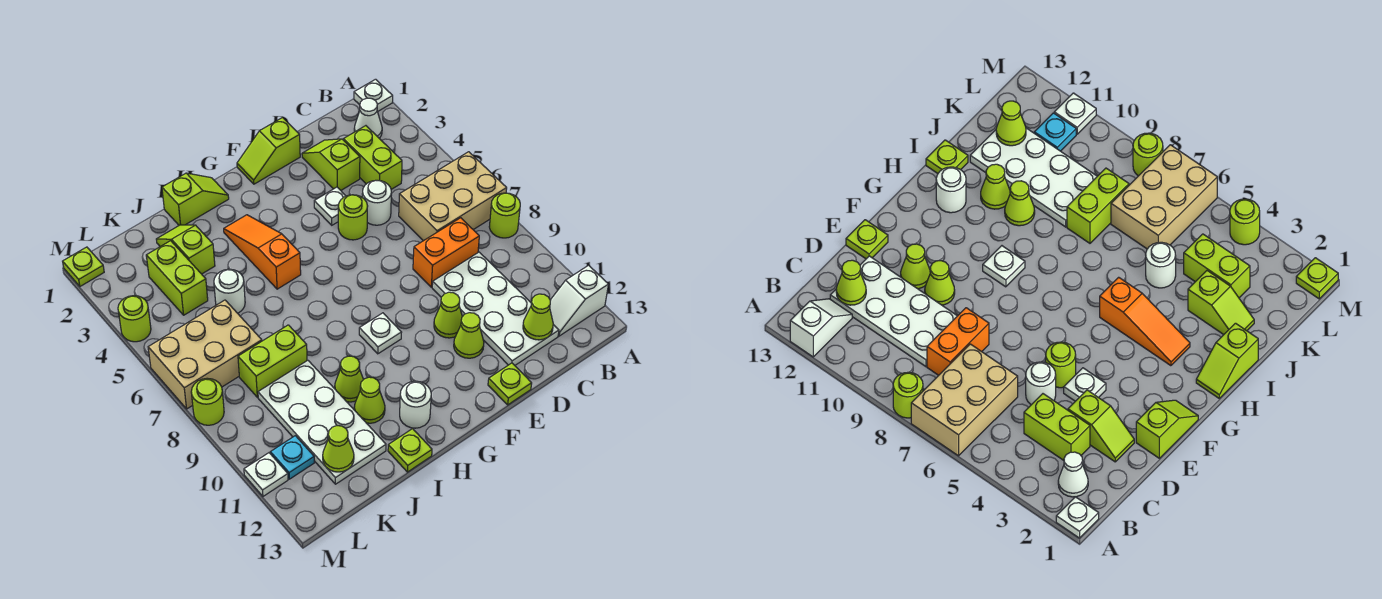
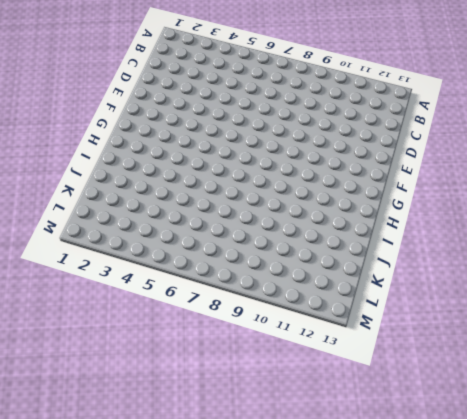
none -> white 1x1 plate [354,79,393,112]
none -> tan 2x3 brick [399,152,507,241]
none -> lime 1x1 round brick [489,193,520,238]
none -> white 1x2 slope [550,265,608,336]

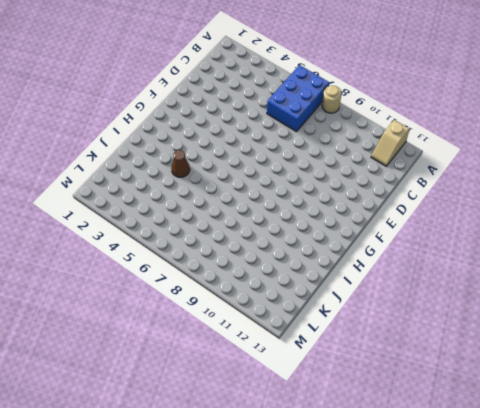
blue 2x3 brick [267,65,329,132] -> tan 2x3 brick [399,152,507,241]
tan 1x1 round brick [322,86,342,113] -> lime 1x1 round brick [489,193,520,238]
tan 1x2 slope [371,120,409,166] -> white 1x2 slope [550,265,608,336]
brown 1x1 cone [171,150,190,177] -> none
none -> white 1x1 plate [354,79,393,112]
none -> white 1x1 cone [354,98,382,138]
none -> lime 1x2 brick [344,126,402,189]
none -> orange 1x2 brick [413,218,479,287]

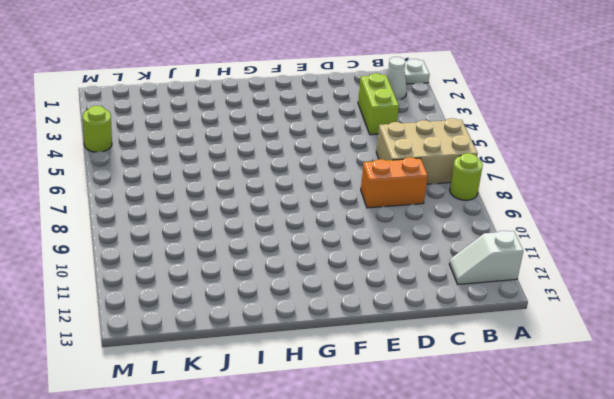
none -> white 2x4 plate [432,252,559,365]
none -> lime 1x2 slope [302,139,360,190]
none -> white 1x1 round brick [362,180,391,225]
none -> lime 1x2 slope [237,118,300,184]

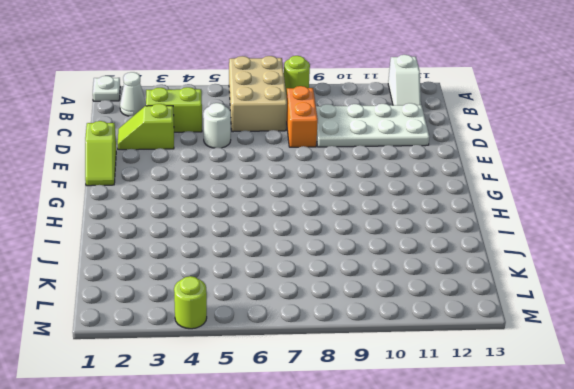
none -> white 1x1 plate [314,187,346,225]
none -> lime 1x1 round brick [338,195,368,240]
none -> lime 1x1 cone [434,292,462,338]
none -> lime 1x1 cone [454,313,484,358]

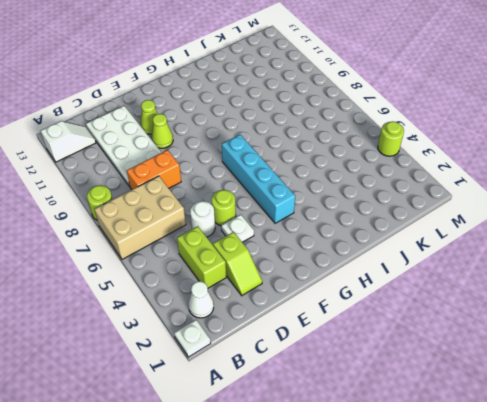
cyan 1x4 brick [222,135,295,223] -> none
none -> lime 1x2 slope [237,118,300,184]
none -> lime 1x1 plate [488,363,532,405]
none -> white 1x1 plate [359,313,402,354]
none -> lime 1x2 slope [162,173,229,225]

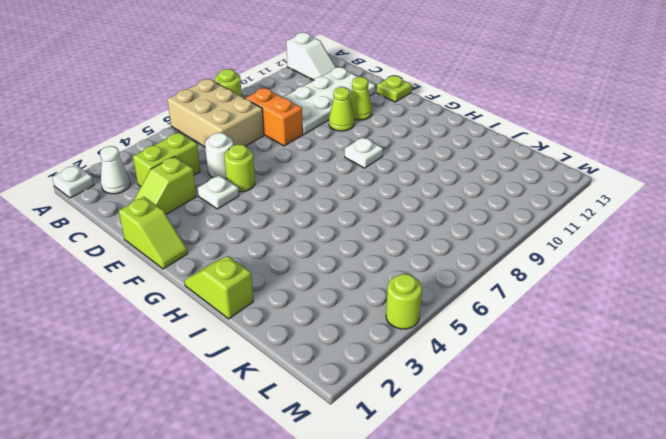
none -> orange 1x3 slope [224,215,301,289]
none -> white 1x1 round brick [400,381,431,428]
none -> lime 1x1 cone [335,356,363,402]
none -> lime 1x1 cone [354,377,385,423]

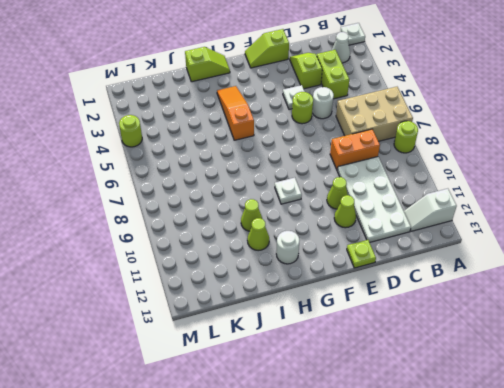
none -> lime 1x1 plate [388,429,432,472]
none -> lime 1x2 slope [156,225,215,274]
none -> white 1x1 round brick [214,269,245,313]
none -> lime 1x2 brick [238,325,307,397]

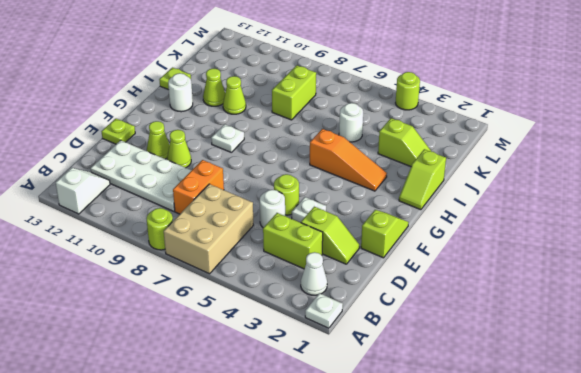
none -> white 2x4 plate [258,360,386,484]
none -> lime 1x2 brick [146,241,208,315]
none -> tan 2x3 brick [148,300,262,409]
none -> cyan 1x1 plate [270,436,314,479]

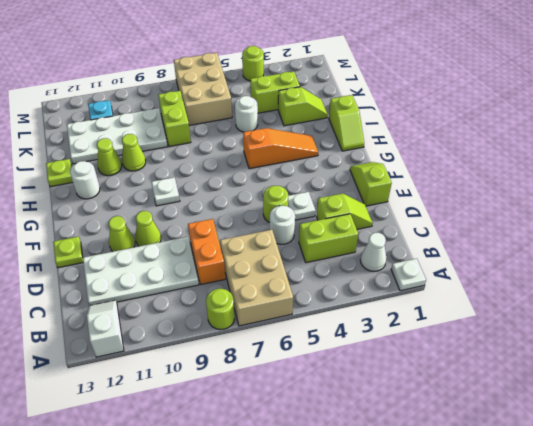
none -> lime 1x1 plate [63,247,104,286]
none -> lime 1x1 round brick [191,378,224,425]
none -> white 1x1 plate [244,453,288,496]
none -> lime 1x1 cone [523,294,553,340]

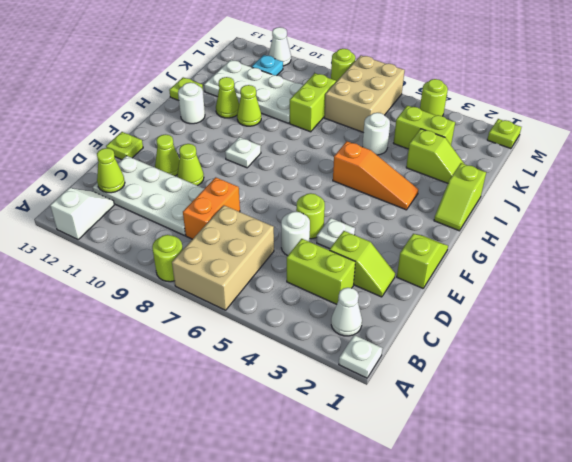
white 1x1 cone [269,27,291,66] -> white 1x1 plate [244,453,288,496]
none -> lime 1x1 cone [323,426,354,472]

